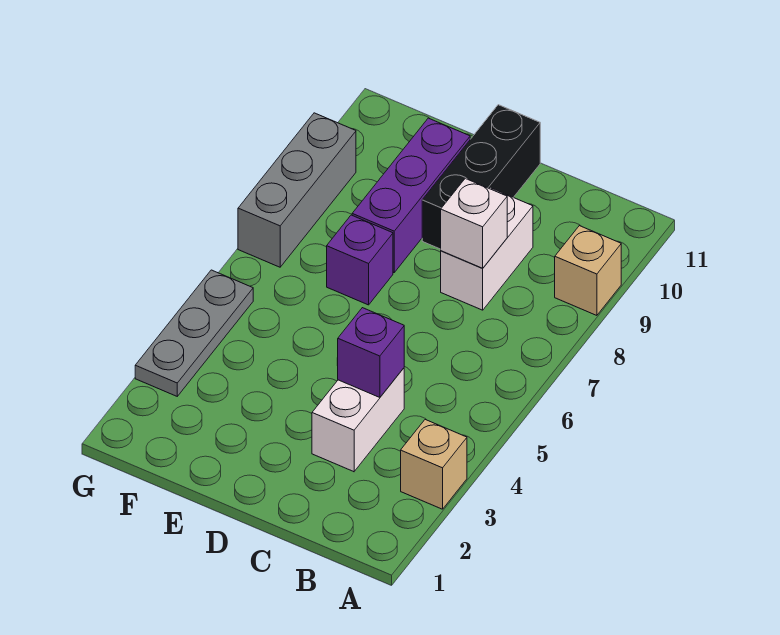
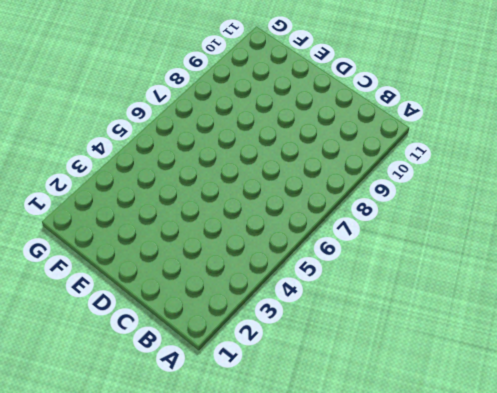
none -> tan 1x1 brick [401,420,467,509]
none -> tan 1x1 brick [555,226,621,315]

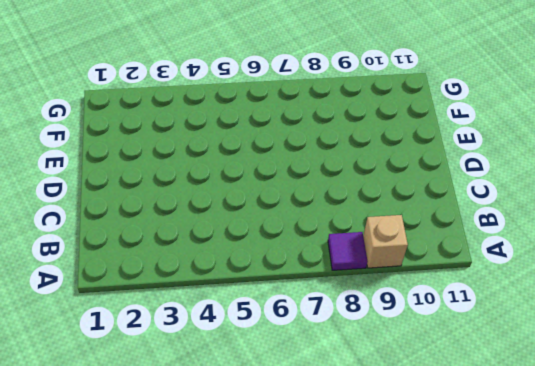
purple 1x1 tile [328,232,368,270] -> none
none -> tan 1x1 brick [401,420,467,509]
none -> white 1x2 brick [312,368,404,472]

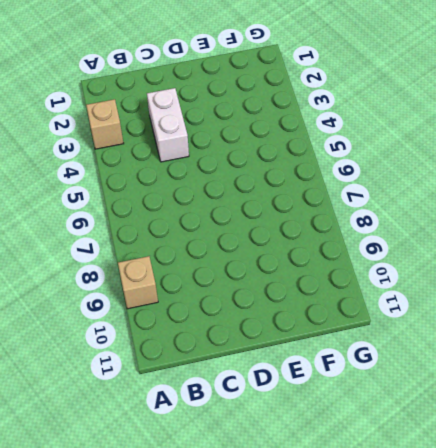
none -> white 1x2 brick [441,188,533,310]
none -> black 1x3 brick [422,105,540,249]

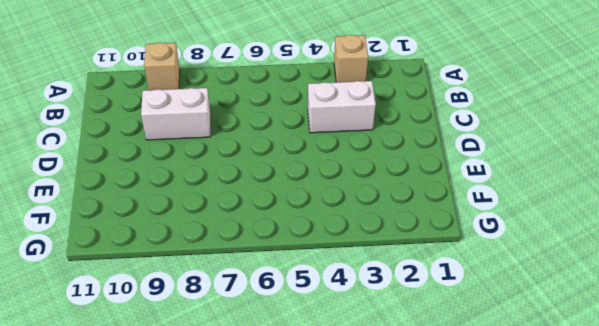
none -> black 1x3 brick [422,105,540,249]
none -> purple 1x1 brick [327,215,393,305]

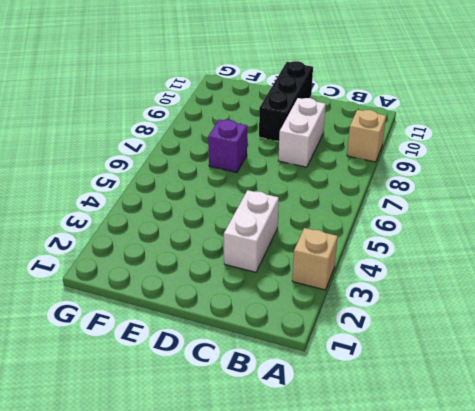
none -> purple 1x3 brick [352,118,470,272]
none -> grey 1x3 plate [135,270,253,396]

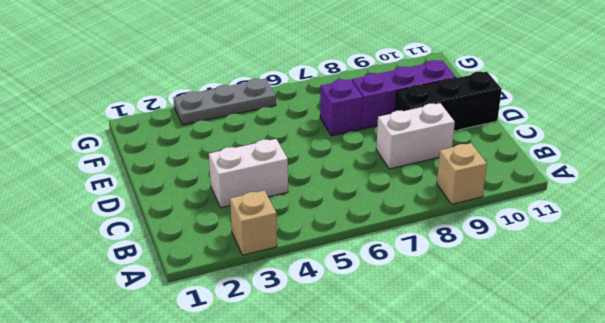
none -> grey 1x3 brick [238,113,356,267]
none -> purple 1x1 brick [338,308,404,397]

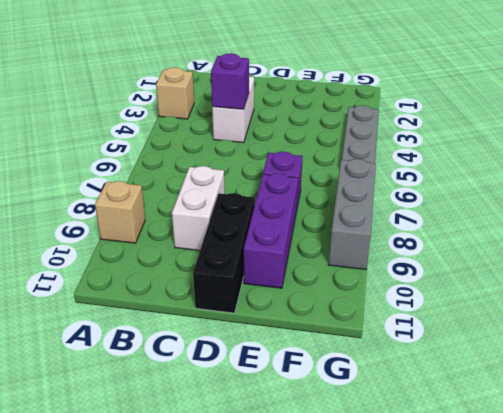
none -> white 1x1 brick [441,178,507,268]

